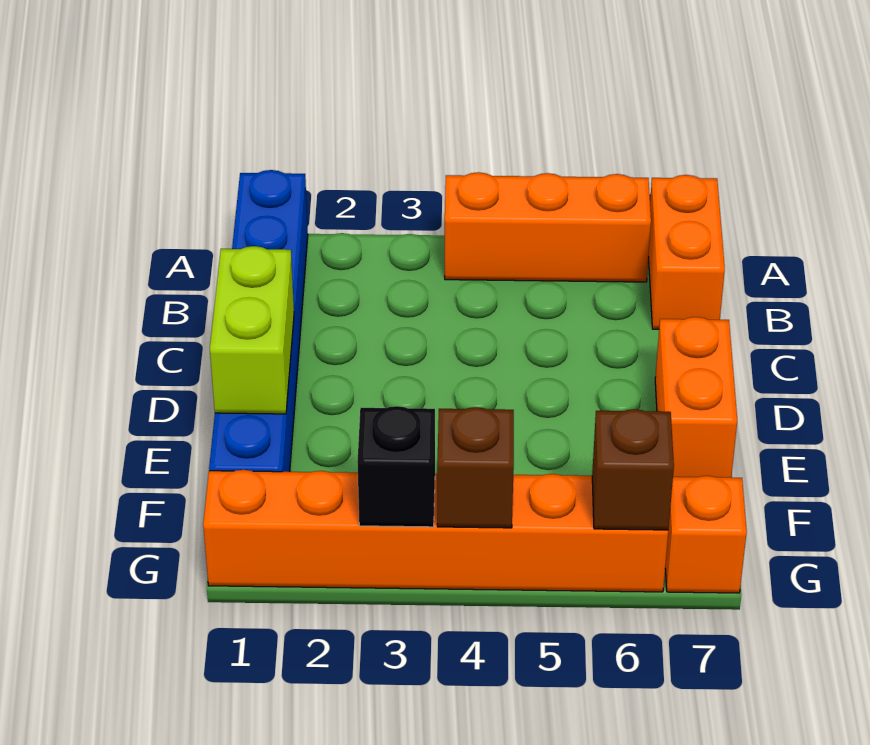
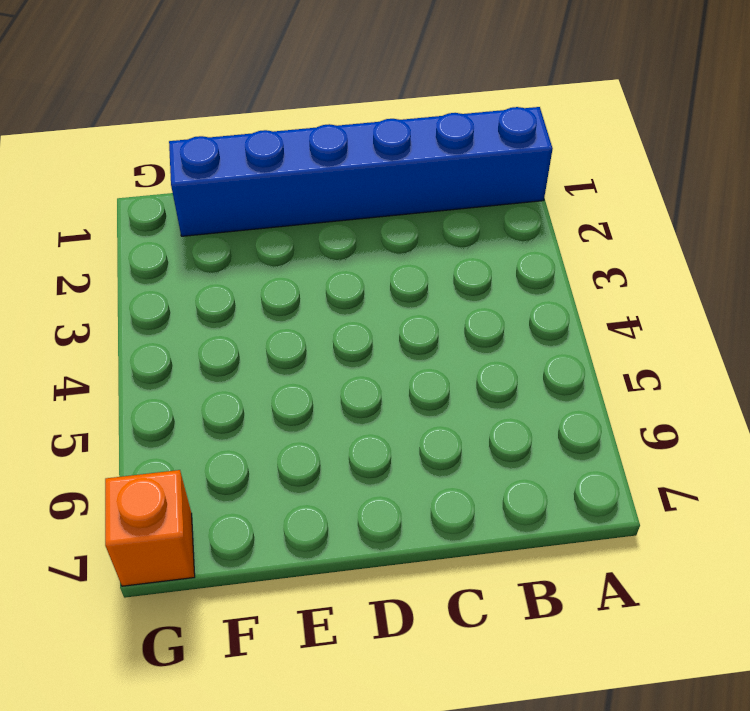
none -> orange 1x3 brick [445,172,651,282]
none -> orange 1x2 brick [648,175,725,329]

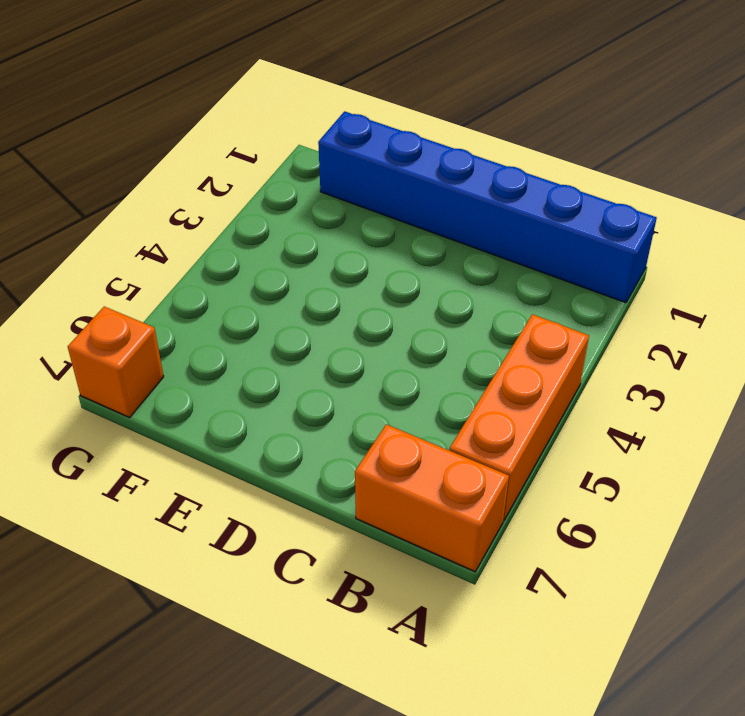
none -> orange 1x2 brick [655,317,737,478]
none -> orange 1x6 brick [203,470,668,592]

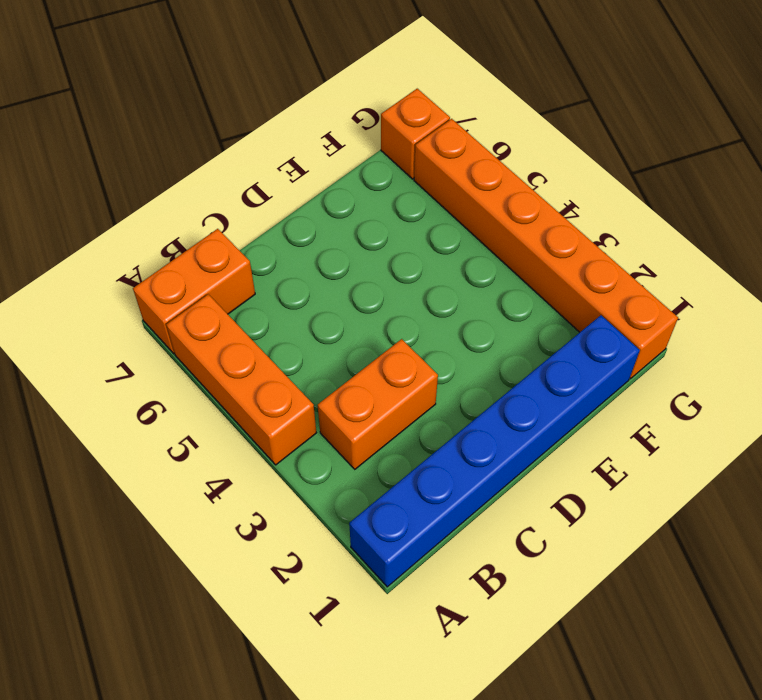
orange 1x2 brick [318,339,438,469] -> orange 1x2 brick moved to [655,317,737,478]
none -> lime 1x2 brick [210,246,294,414]
none -> black 1x1 brick [357,406,435,527]

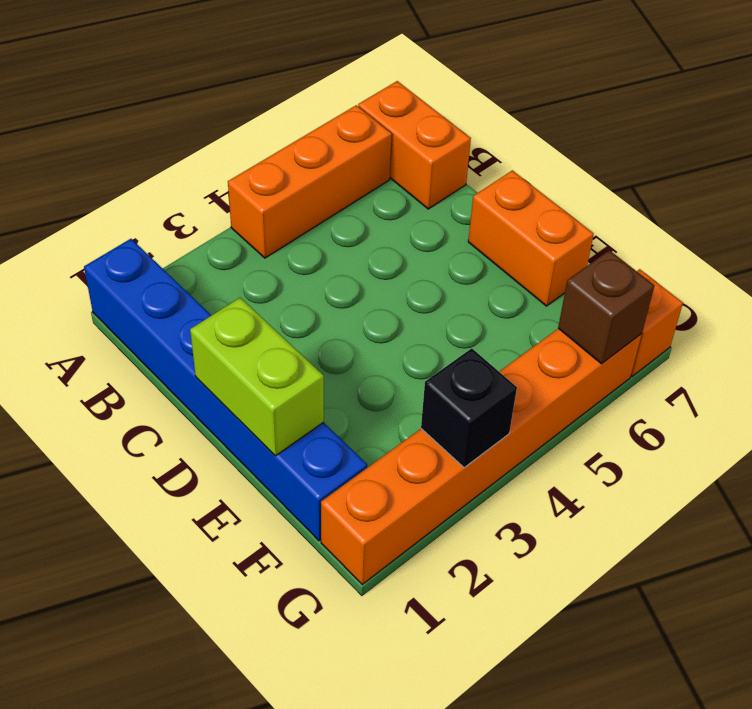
none -> brown 1x1 brick [437,407,514,528]

